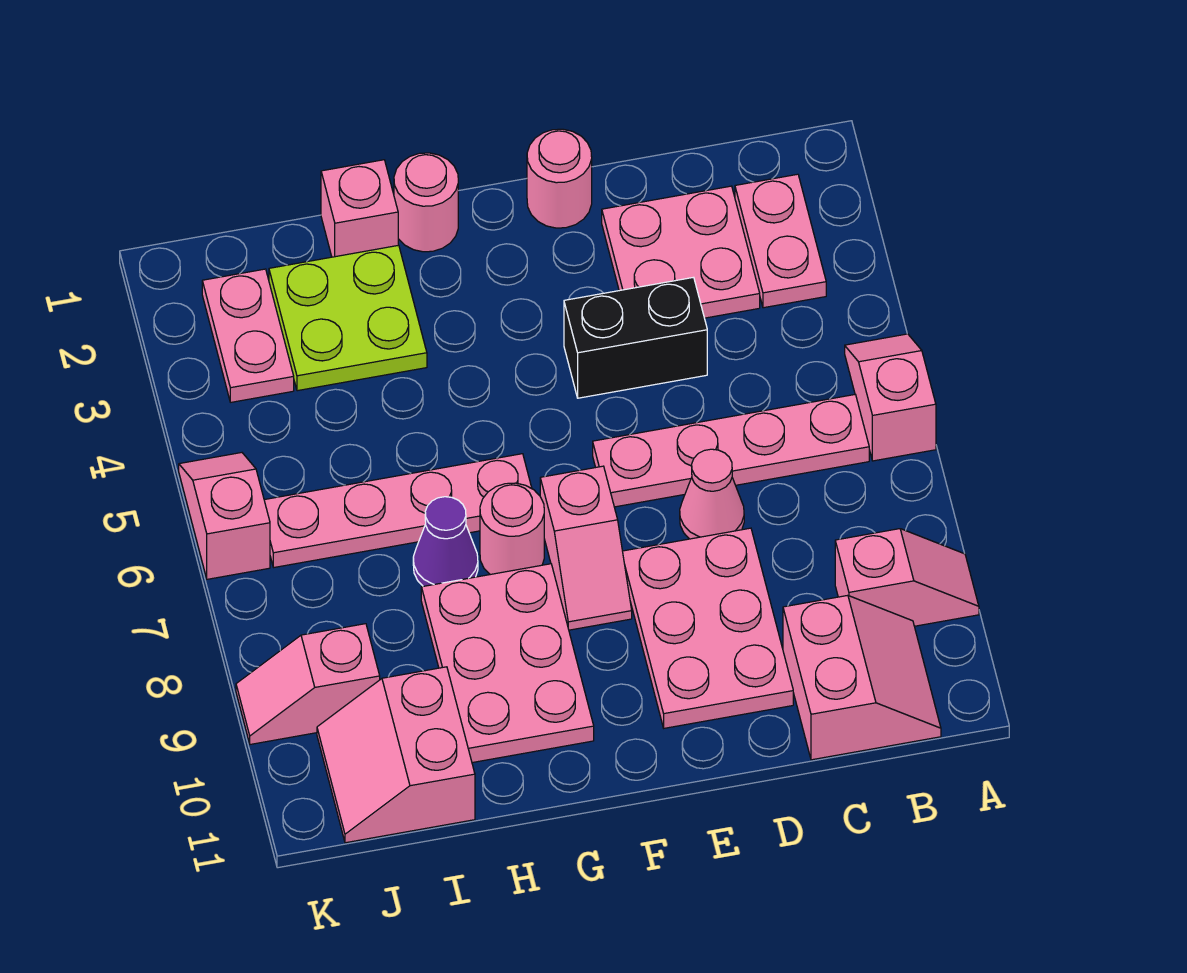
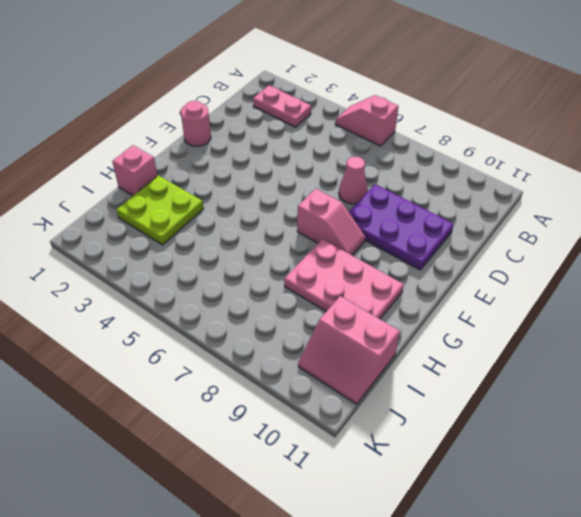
purple 2x3 plate [349,184,454,270] -> pink 2x3 plate [623,528,793,728]
none -> pink 1x2 slope [835,529,979,626]
none -> pink 1x4 plate [593,395,869,507]
none -> pink 2x2 slope [783,595,941,760]

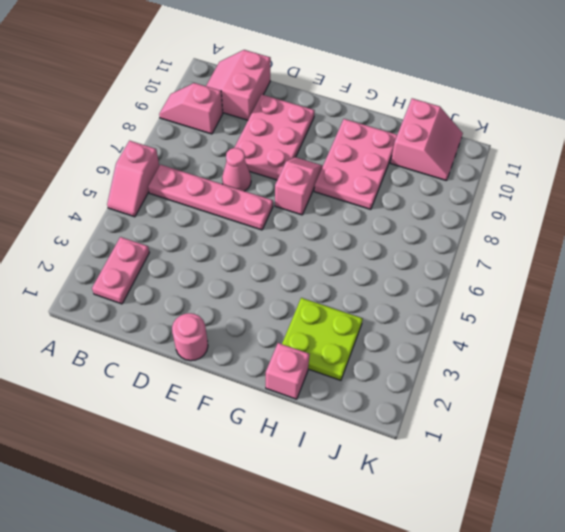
none -> pink 2x2 plate [602,186,760,318]
none -> black 1x2 brick [564,277,707,398]
none -> pink 1x1 round brick [394,153,458,252]

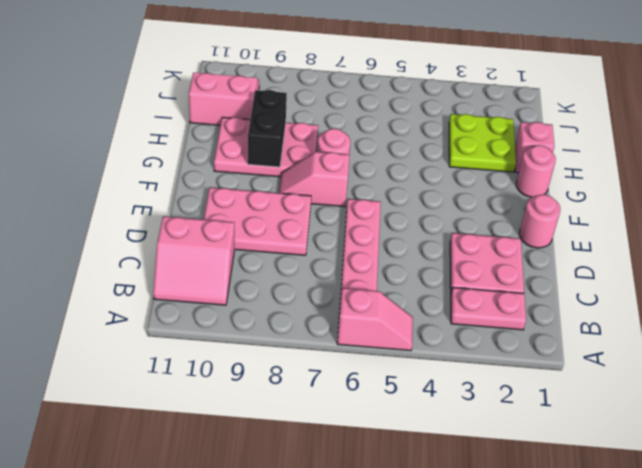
black 1x2 brick [248,90,287,167] -> black 1x2 brick moved to [564,277,707,398]
none -> pink 1x2 slope [835,529,979,626]
none -> pink 1x1 cone [680,449,744,539]
none -> pink 1x4 plate [264,454,532,567]

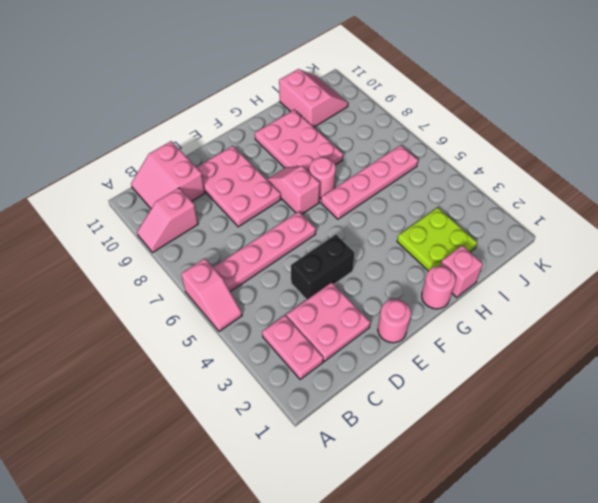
none -> pink 1x1 cone [680,449,744,539]
none -> purple 1x1 cone [413,497,478,586]
none -> pink 1x2 plate [202,269,294,402]

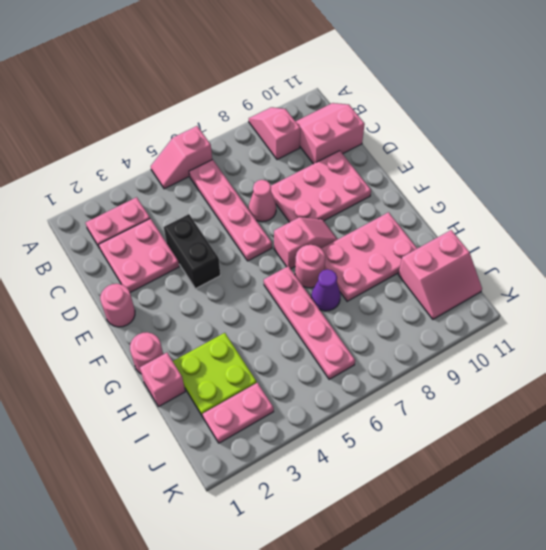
none -> pink 1x2 slope [236,624,380,744]
none -> pink 1x2 slope [179,453,270,579]

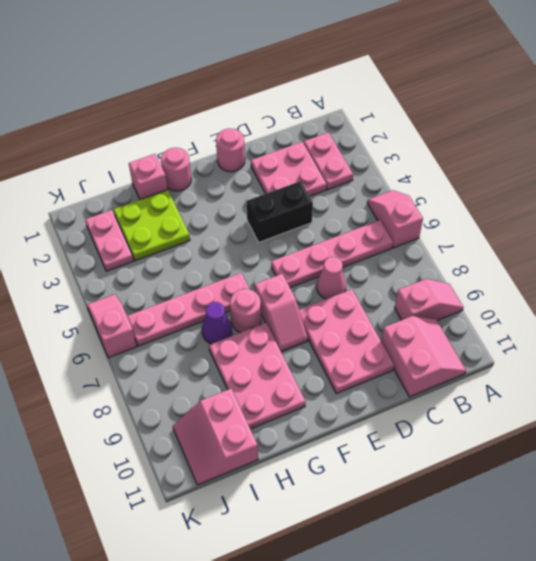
none -> pink 1x2 slope [236,624,380,744]

